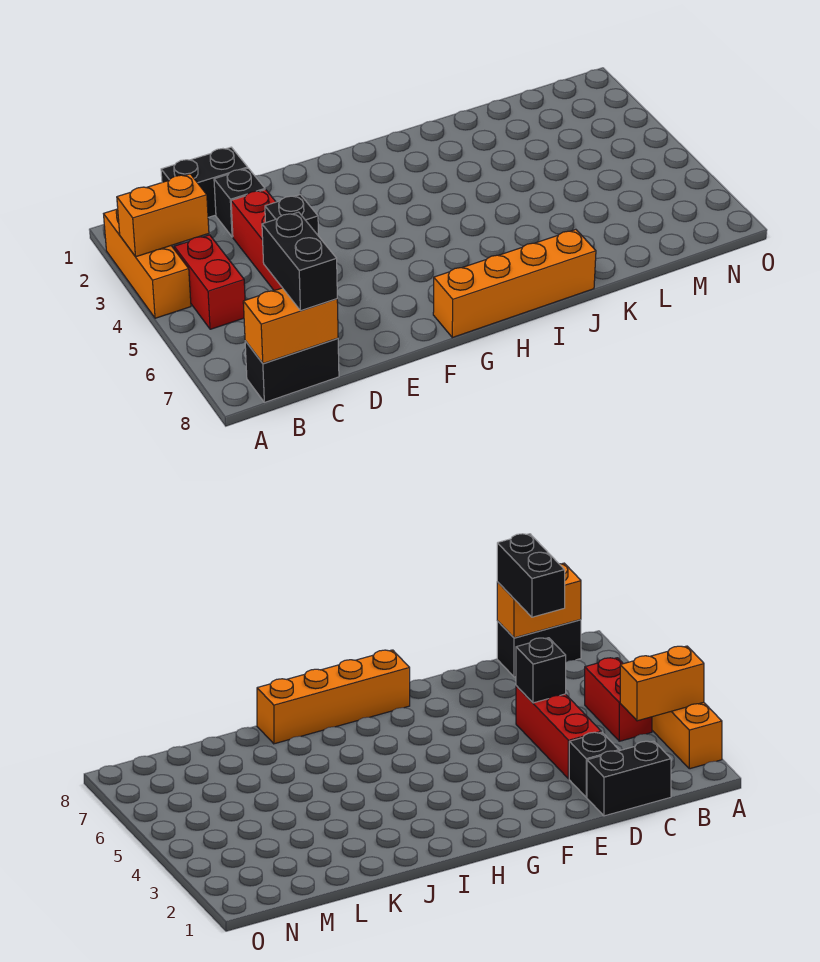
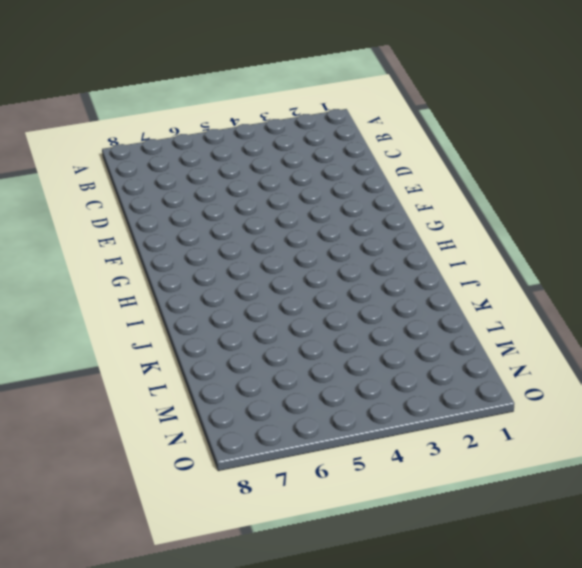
none -> orange 1x3 brick [104,209,191,318]
none -> red 1x2 brick [174,235,245,329]

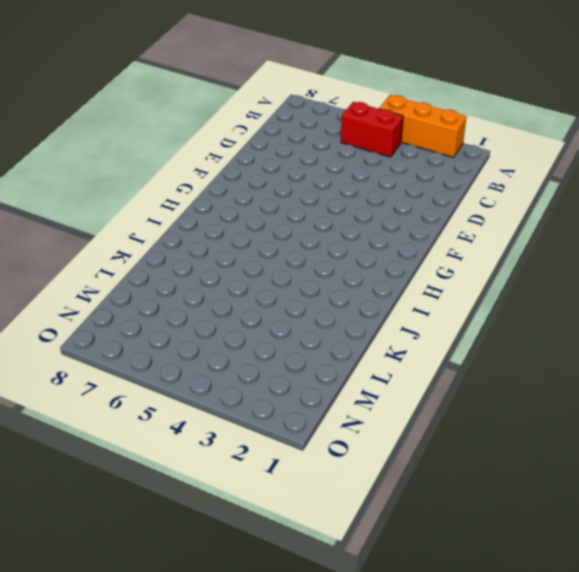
none -> black 1x2 brick [245,338,339,402]
none -> black 1x2 brick [161,147,248,217]

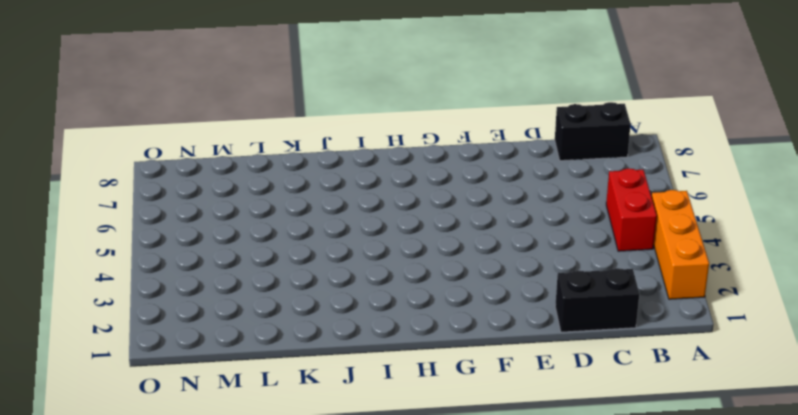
none -> black 1x1 brick [214,168,265,237]
none -> red 1x3 brick [231,190,282,291]

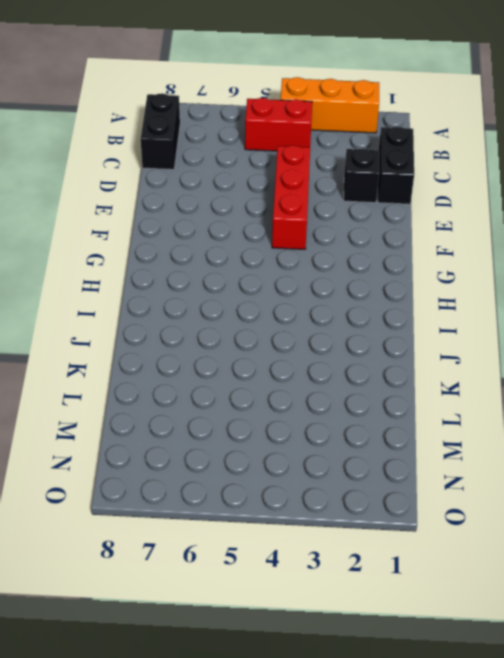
red 1x3 brick [272,145,310,249] -> red 1x3 brick turned to [231,190,282,291]
none -> orange 1x4 brick [433,229,596,338]
none -> orange 1x2 brick [117,174,209,257]

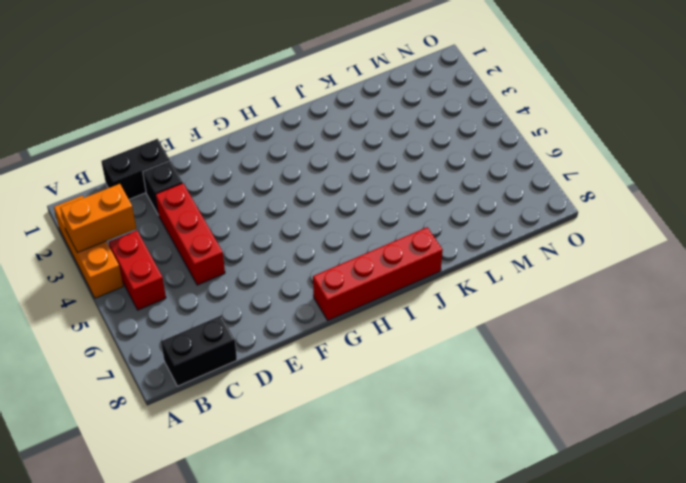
red 1x4 brick [313,227,443,320] -> orange 1x4 brick [433,229,596,338]
none -> orange 1x2 brick [243,288,338,363]
none -> black 1x1 brick [265,195,319,236]

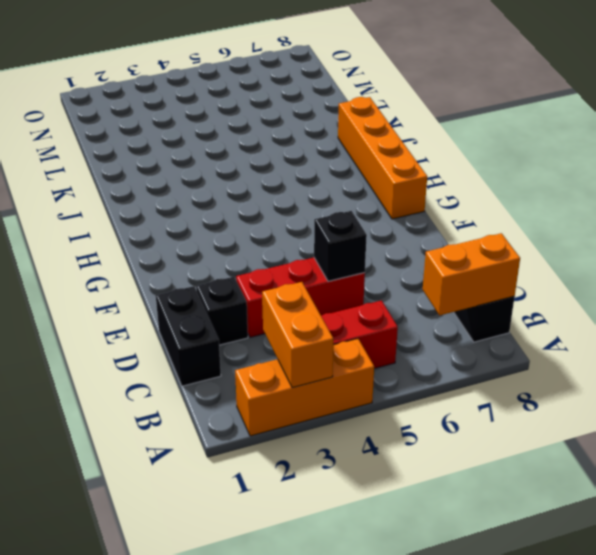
orange 1x2 brick [423,233,520,315] -> orange 1x2 brick turned to [243,288,338,363]
none -> black 1x2 brick [262,212,337,311]

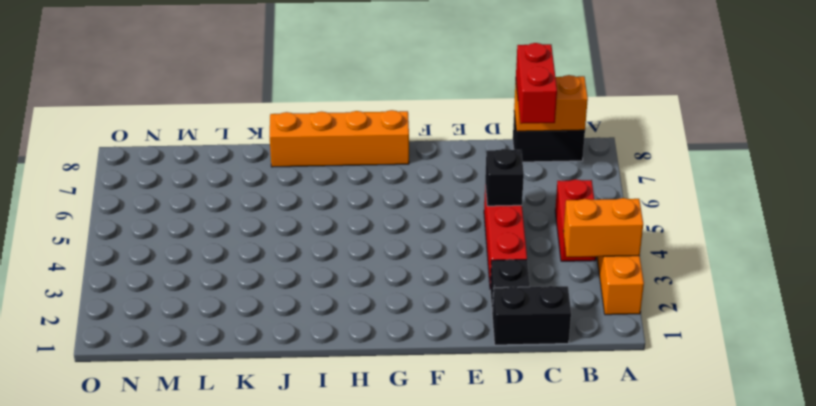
red 1x2 brick [516,43,557,124] -> black 1x2 brick [262,212,337,311]

